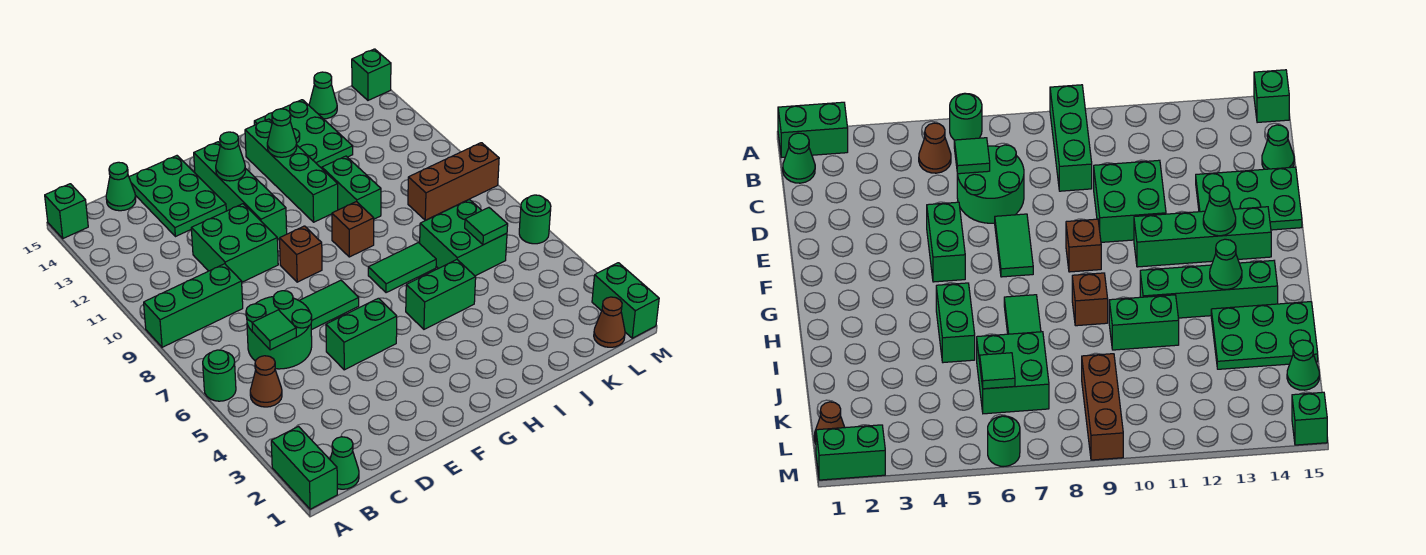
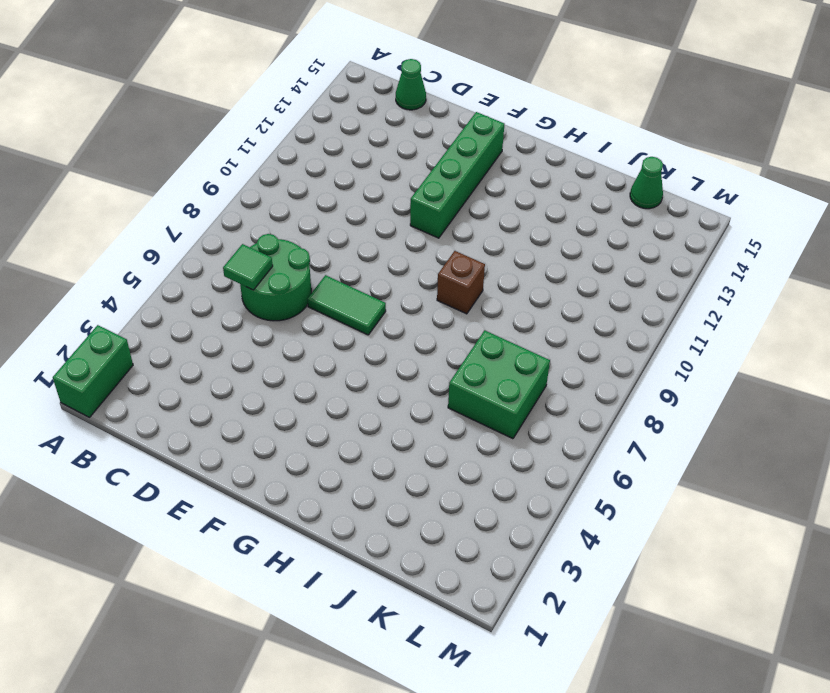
none -> green 1x1 round brick [203,350,236,401]
none -> green 1x3 brick [144,264,243,347]
none -> green 1x1 brick [45,184,88,238]
none -> green 1x1 cone [330,437,359,489]

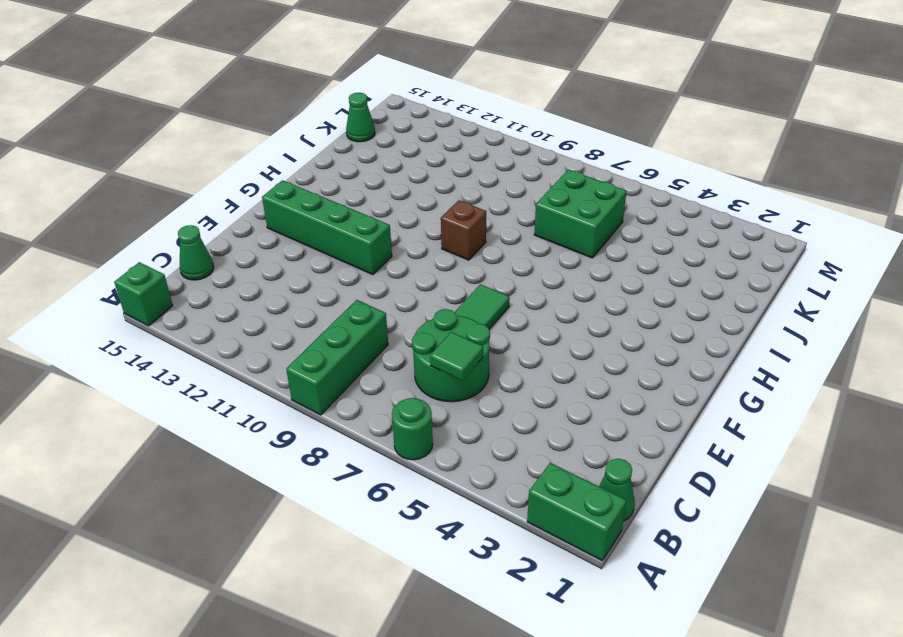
none -> brown 1x1 cone [250,356,282,407]
none -> green 2x2 brick [191,204,278,282]
none -> green 2x3 plate [129,156,226,237]
none -> green 1x2 brick [326,298,397,370]

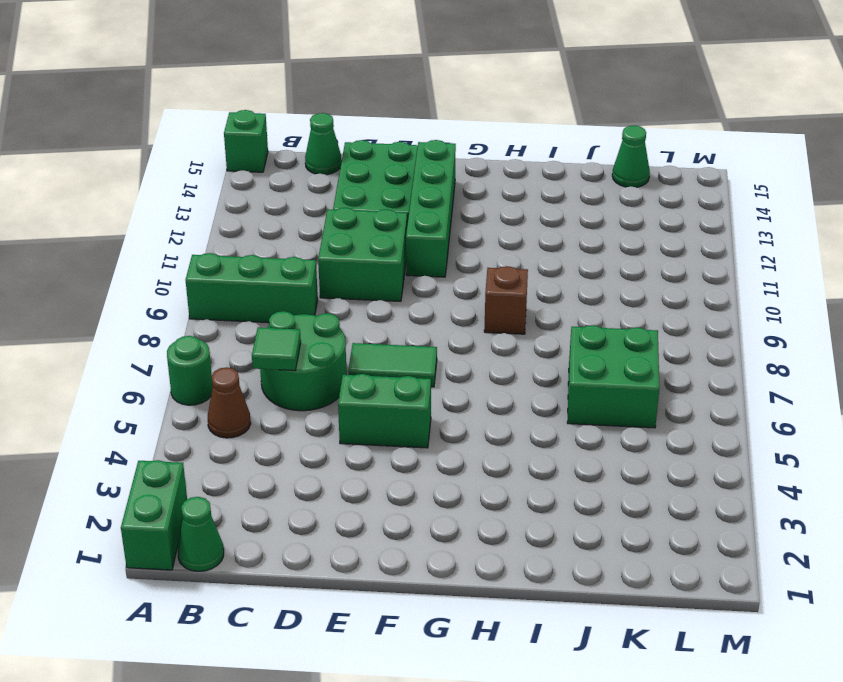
none -> brown 1x1 brick [280,226,322,282]
none -> green 1x2 brick [406,260,476,329]
none -> green 1x2 tile [368,243,436,293]
none -> green 1x4 brick [245,119,338,222]

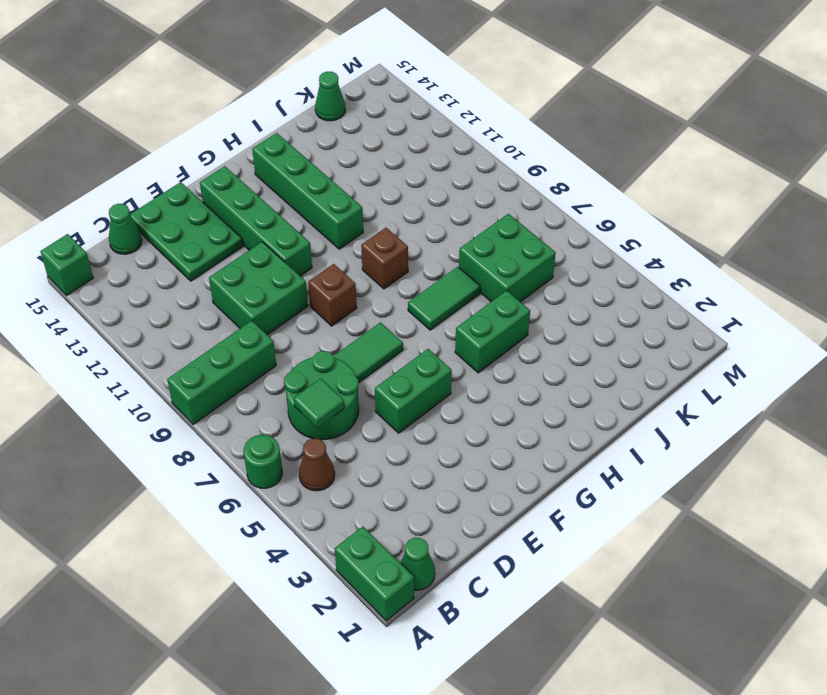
none -> green 1x2 brick [322,156,381,219]
none -> green 2x3 plate [254,100,353,168]
none -> brown 1x3 brick [408,143,499,220]
none -> brown 1x1 cone [594,297,625,347]

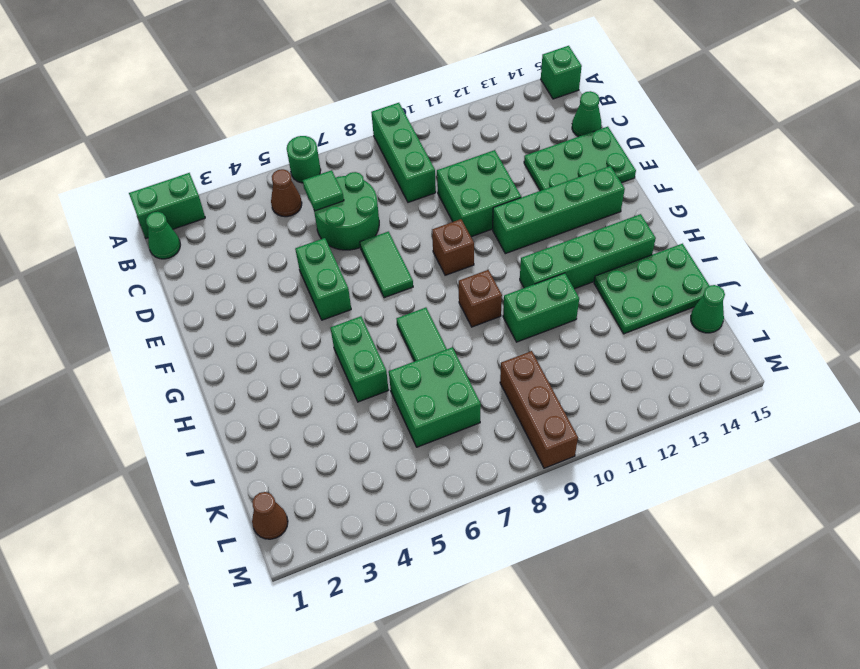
none -> green 1x2 brick [592,263,659,338]
none -> green 1x1 round brick [519,195,551,244]
none -> green 1x1 brick [352,49,391,100]
none -> green 1x1 cone [216,132,245,181]

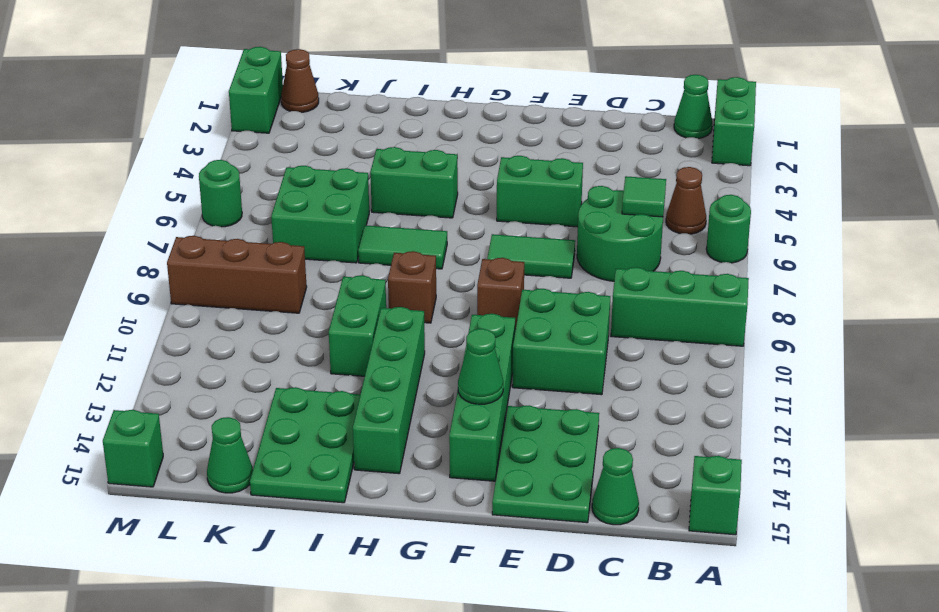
none -> green 1x1 cone [267,109,297,157]
none -> green 1x1 tile [465,208,508,245]

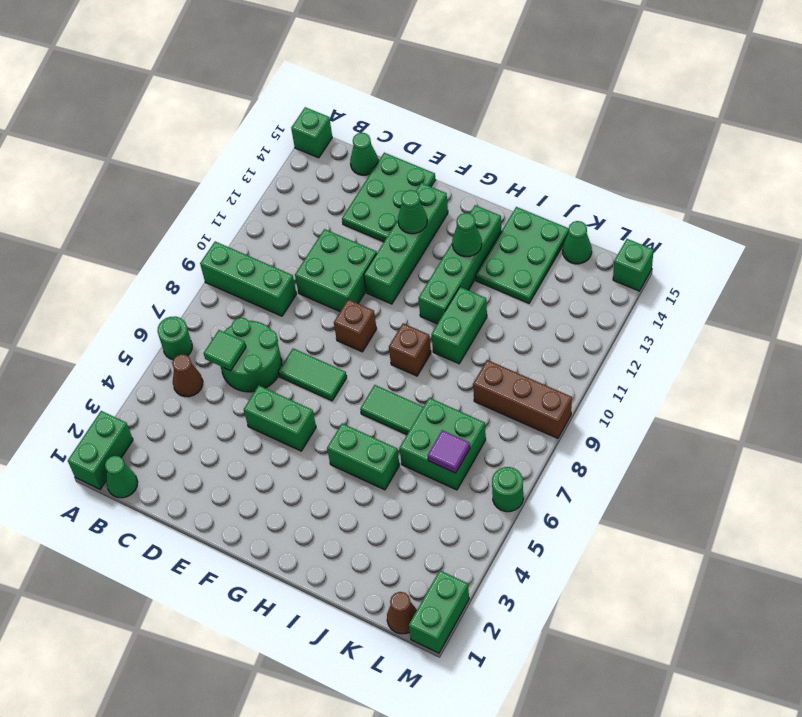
purple 1x1 tile [428,430,470,473] -> green 1x1 tile [465,208,508,245]

